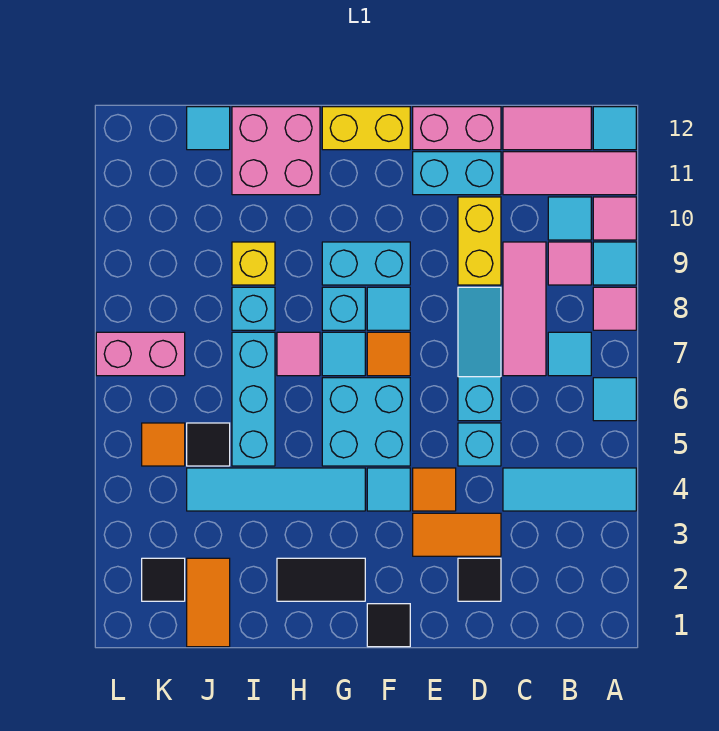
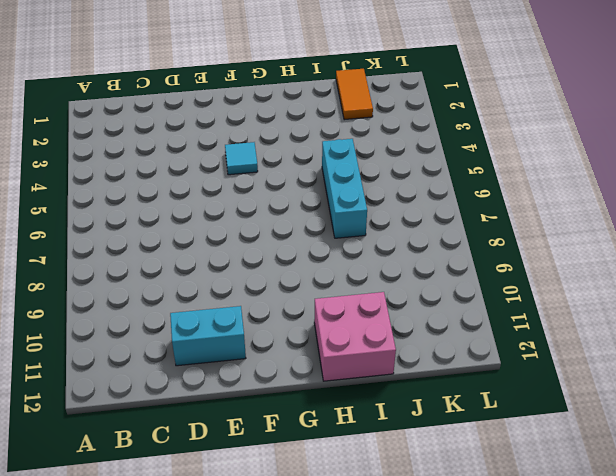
none -> cyan 1x3 tile [503,468,636,511]
none -> cyan 1x1 tile [593,378,636,421]
none -> pink 1x1 tile [593,287,636,330]
none -> cyan 1x1 tile [593,242,636,285]

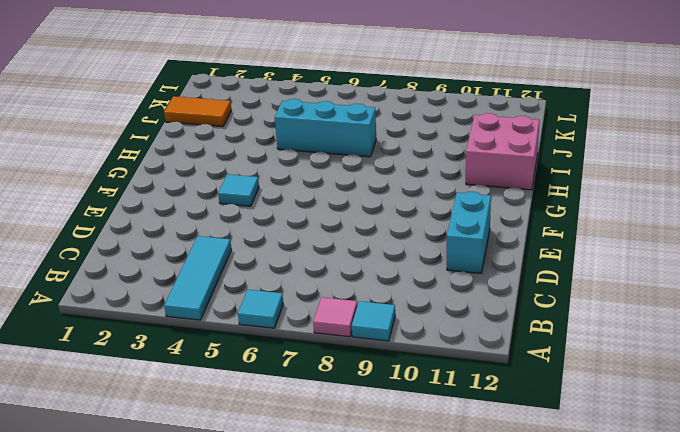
none -> pink 1x1 tile [593,197,636,240]
none -> pink 1x3 tile [503,152,636,195]
none -> cyan 1x1 tile [593,107,636,150]
none -> cyan 1x1 tile [548,332,591,376]

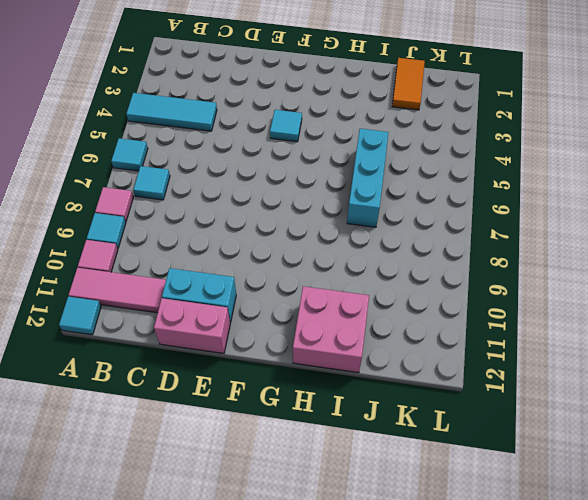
none -> pink 1x1 tile [548,242,591,285]
none -> cyan 1x1 tile [548,197,591,240]
none -> pink 1x2 tile [503,107,591,150]
none -> pink 1x3 tile [503,242,546,376]

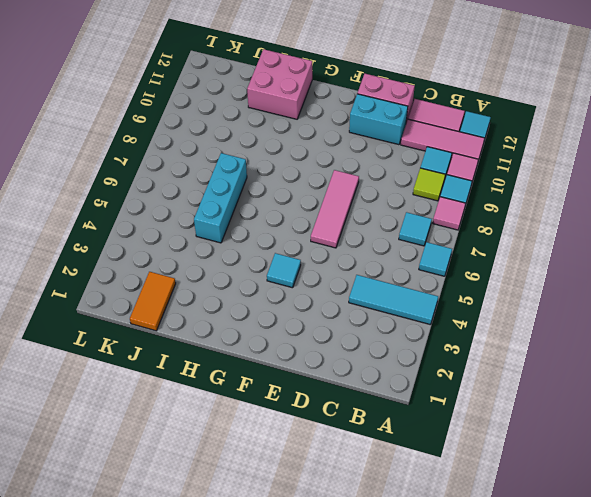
lime 1x1 tile [413,168,445,201] -> pink 1x1 tile [548,242,591,285]
pink 1x3 tile [311,170,359,248] -> pink 1x3 tile moved to [503,242,546,376]
none -> black 1x1 tile [458,558,501,601]
none -> orange 1x2 tile [413,513,501,556]
none -> cyan 1x1 brick [458,423,501,466]
none -> cyan 1x3 slope [458,287,501,421]

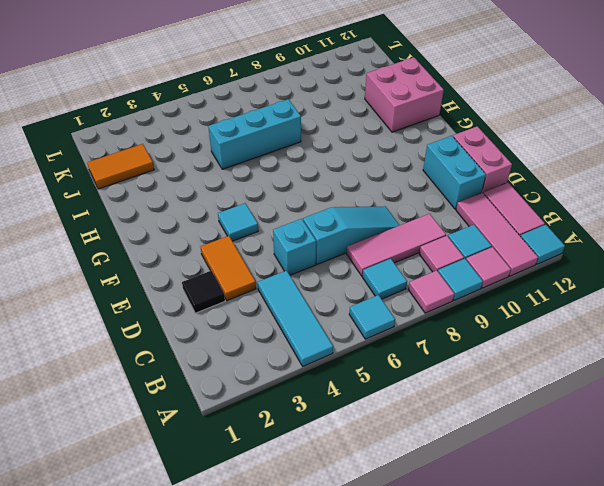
none -> yellow 1x2 brick [458,197,501,285]
none -> orange 1x1 tile [413,468,456,511]
none -> black 1x1 tile [367,604,410,647]
none -> cyan 2x2 brick [322,378,410,466]

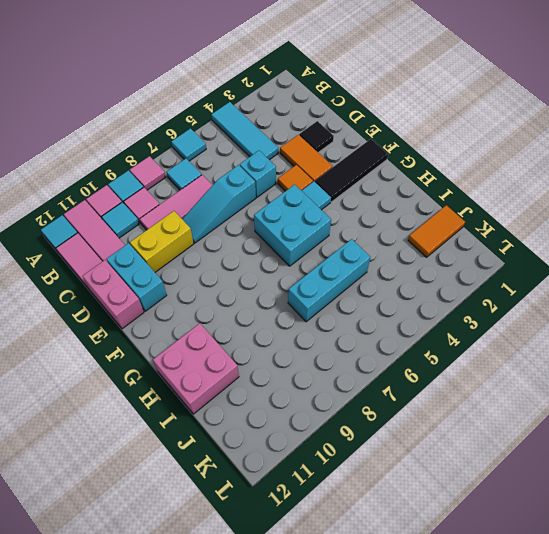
black 1x3 tile [315,139,388,202] -> black 1x1 tile [367,604,410,647]
none -> orange 1x1 tile [367,332,410,376]
none -> cyan 1x1 tile [367,287,410,330]
none -> cyan 1x2 brick [322,242,410,285]
none -> yellow 1x2 brick [322,107,410,150]

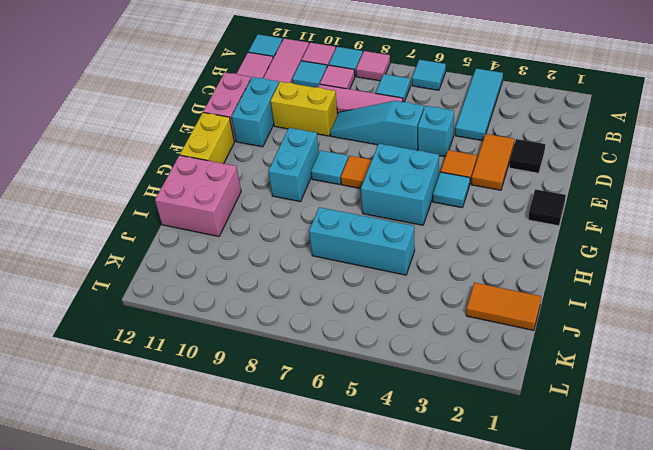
none -> black 1x2 tile [277,558,365,601]
none -> cyan 1x4 tile [187,468,365,511]
none -> cyan 1x1 tile [322,332,365,376]
none -> cyan 1x1 brick [322,287,365,330]

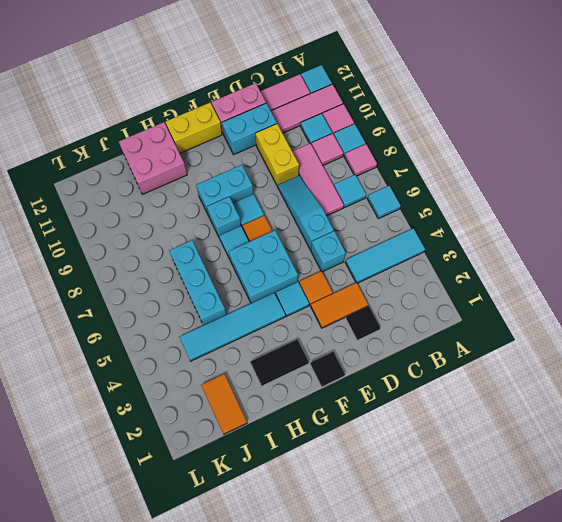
none -> pink 1x1 tile [277,332,320,376]
none -> cyan 1x1 brick [232,287,275,330]
none -> yellow 1x1 brick [232,242,275,285]
none -> black 1x1 tile [187,423,230,466]

